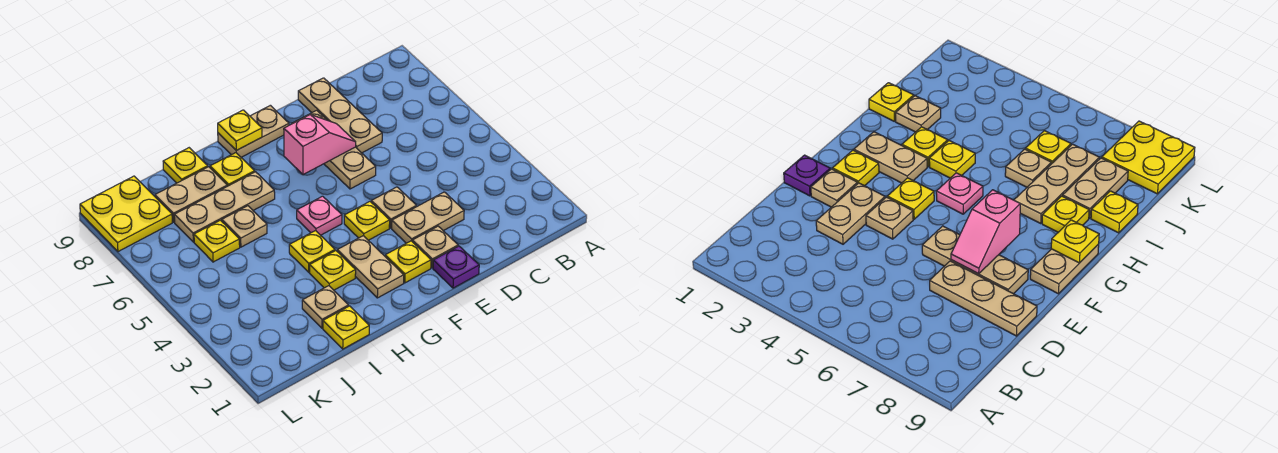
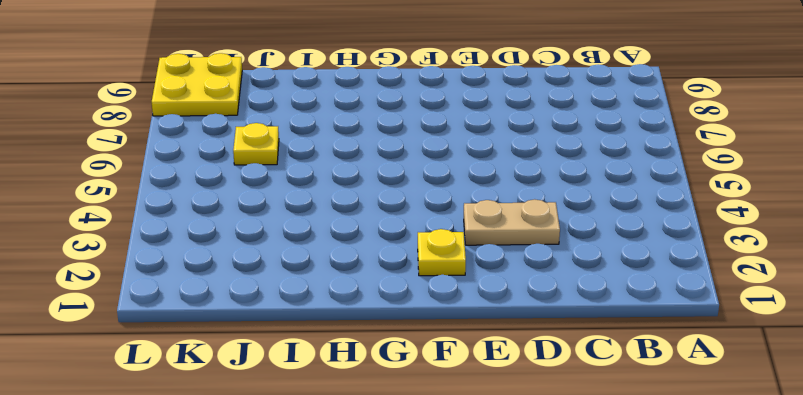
none -> tan 1x3 plate [298,78,382,153]
none -> purple 1x1 plate [433,246,479,288]
none -> tan 1x1 plate [412,226,458,268]

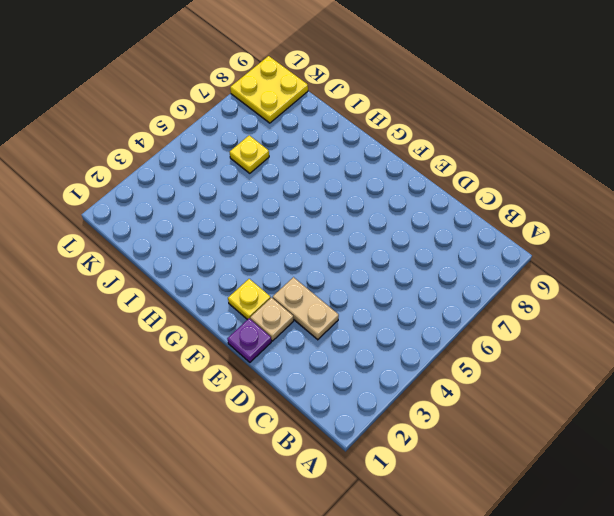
none -> tan 1x3 plate [298,78,382,153]
none -> tan 1x1 plate [371,187,417,228]
none -> tan 1x3 plate [292,110,376,189]

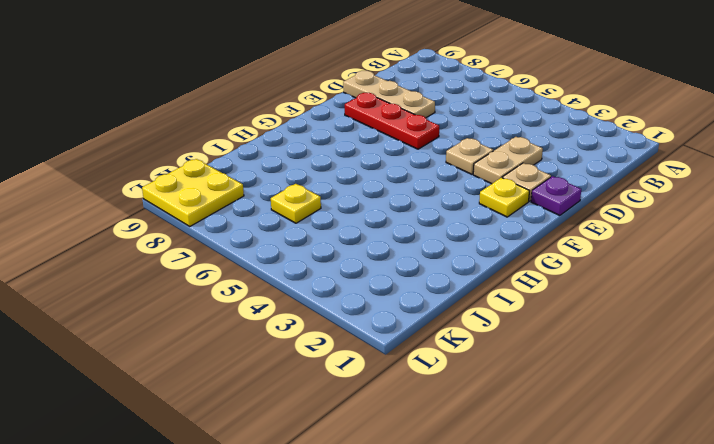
red 1x3 plate [345,93,439,149] -> tan 1x3 plate [292,110,376,189]
none -> yellow 1x1 plate [344,202,390,240]
none -> tan 1x2 plate [218,105,289,157]
none -> tan 1x2 plate [337,236,404,298]

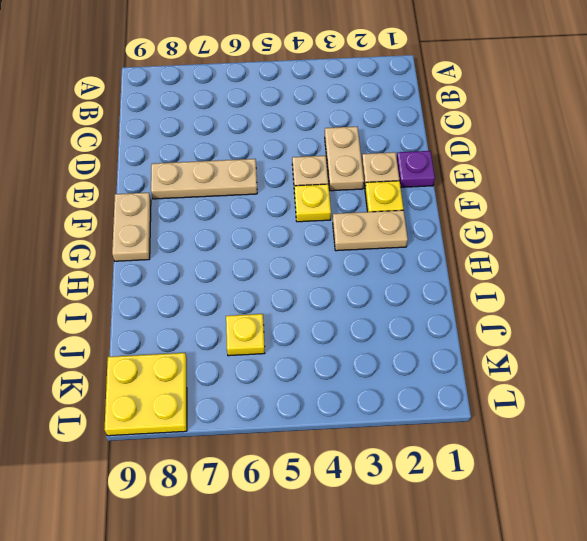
none -> tan 1x3 plate [298,78,382,153]
none -> pink 1x1 plate [297,196,342,235]
none -> yellow 1x1 plate [310,251,356,290]

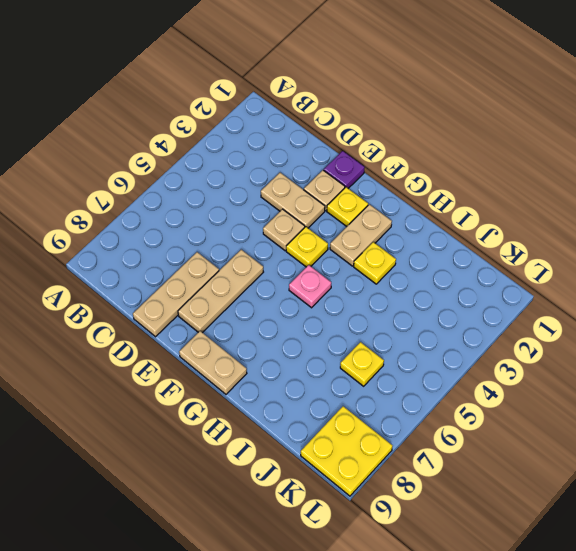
none -> yellow 1x1 plate [289,231,335,272]
none -> tan 1x3 plate [174,172,275,242]
none -> yellow 1x1 plate [210,153,255,186]

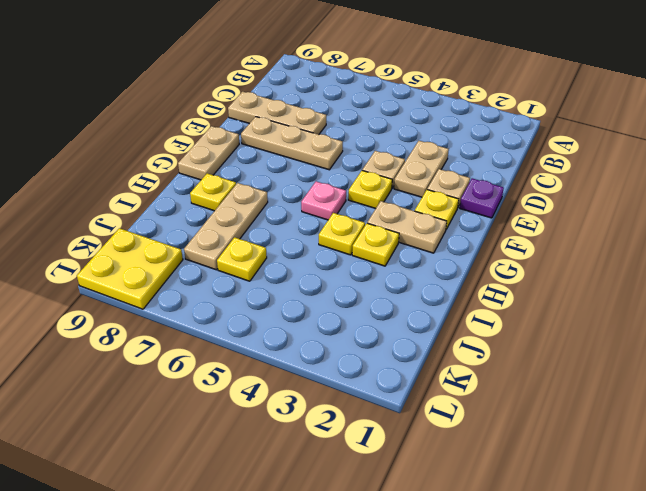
none -> yellow 1x1 plate [323,306,369,349]
none -> tan 1x1 plate [302,286,349,328]
none -> tan 1x1 plate [222,206,267,247]

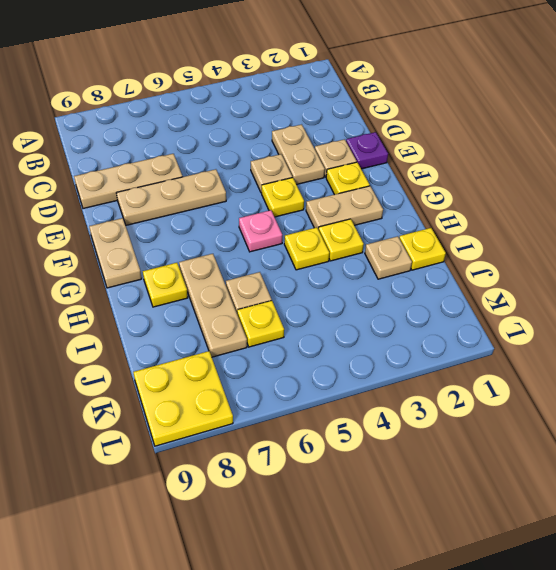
none -> tan 1x2 plate [155,167,227,222]
none -> yellow 1x1 plate [163,148,208,183]
none -> pink 1x2 slope [284,115,356,175]

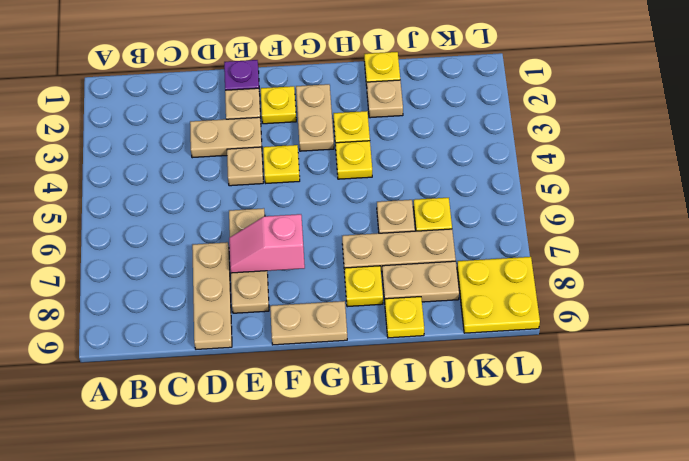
none -> pink 1x1 plate [297,196,342,235]
none -> yellow 1x1 plate [218,110,262,150]

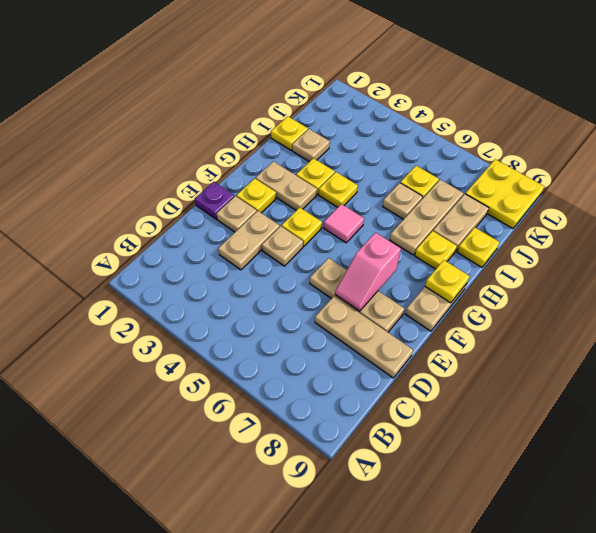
pink 1x1 tile [324,204,364,243] -> pink 1x1 plate [297,196,342,235]

